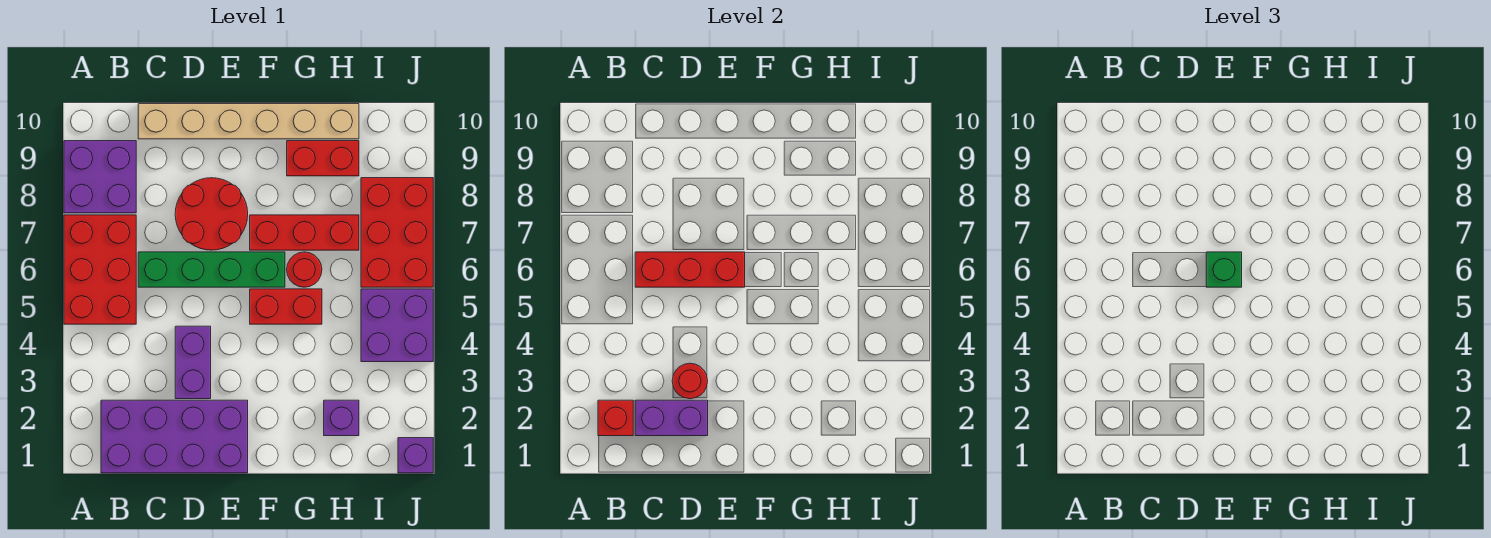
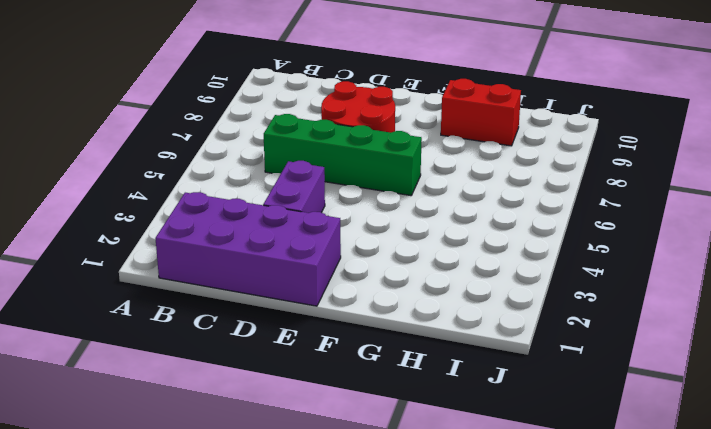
none -> red 2x3 brick [64,215,136,324]
none -> purple 2x2 brick [64,141,136,213]
none -> tan 1x6 brick [138,104,359,139]

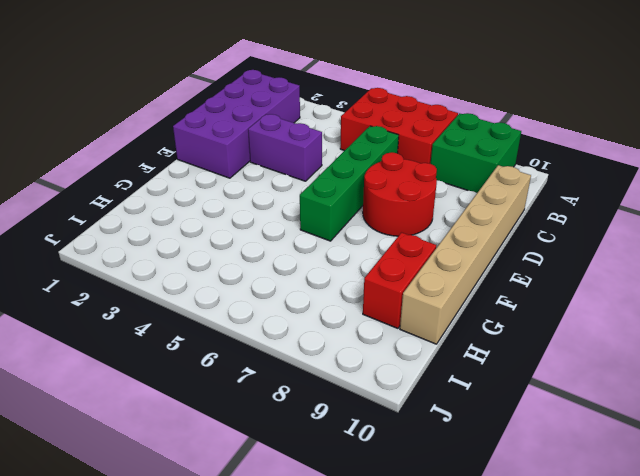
green 2x2 brick [431,113,521,193] -> purple 2x2 brick [64,141,136,213]
none -> red 1x2 brick [250,289,322,324]
none -> red 1x3 brick [250,215,359,250]
none -> red 1x1 round brick [287,252,322,287]

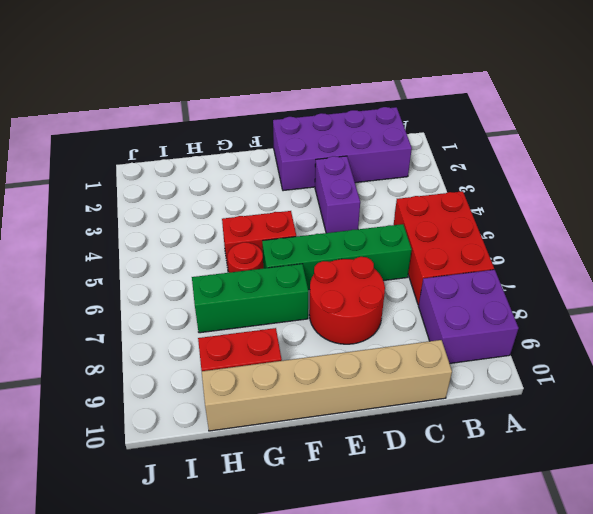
green 1x3 brick [192,264,308,333] -> red 1x3 brick [250,215,359,250]
none -> purple 1x1 brick [324,400,359,436]
none -> purple 2x2 brick [361,289,433,362]
none -> red 2x3 brick [361,178,433,287]

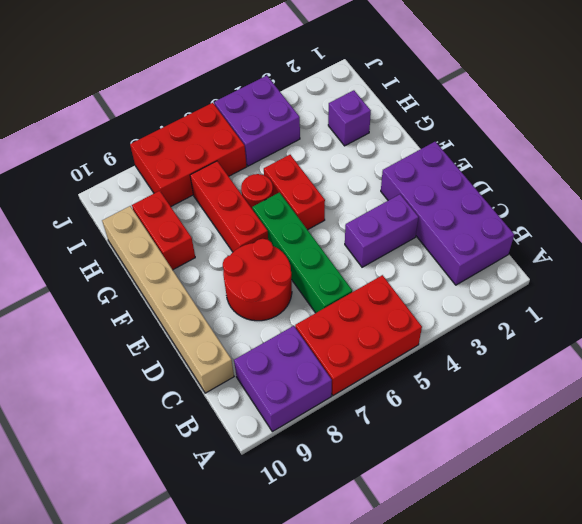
none -> purple 1x1 brick [398,438,433,473]
none -> red 1x1 brick [598,400,633,436]
none -> purple 1x2 brick [635,400,708,436]

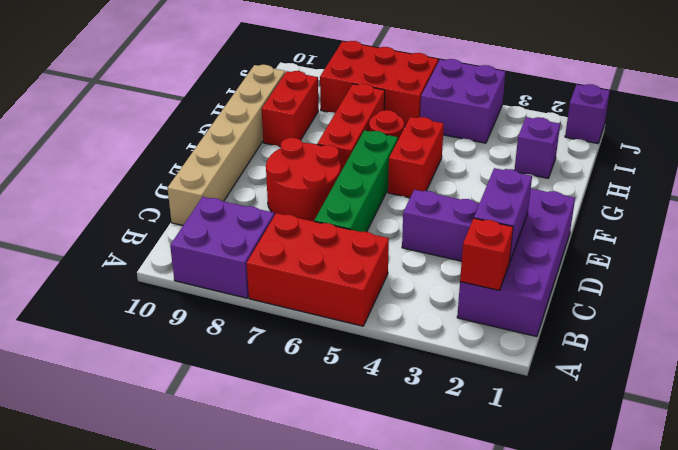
none -> red 1x3 brick [635,252,745,287]
none -> red 1x1 round brick [672,363,708,399]
none -> green 1x1 brick [1206,252,1242,287]

